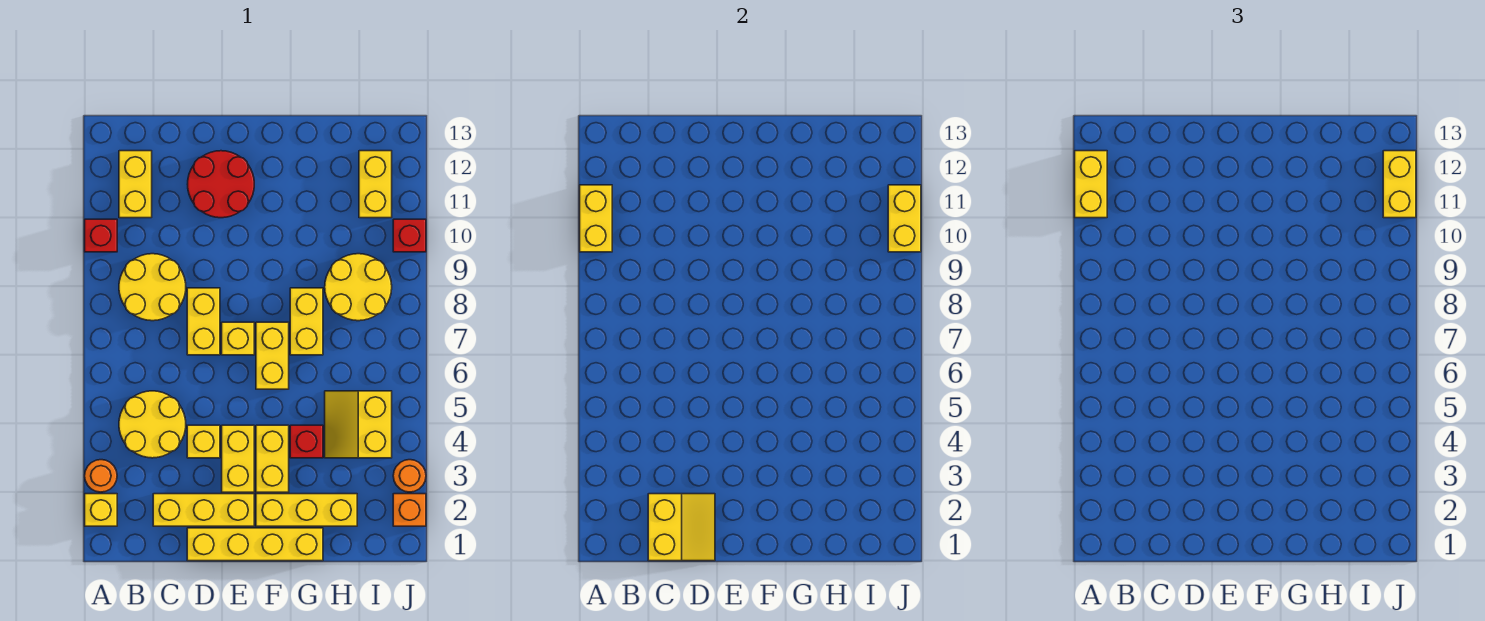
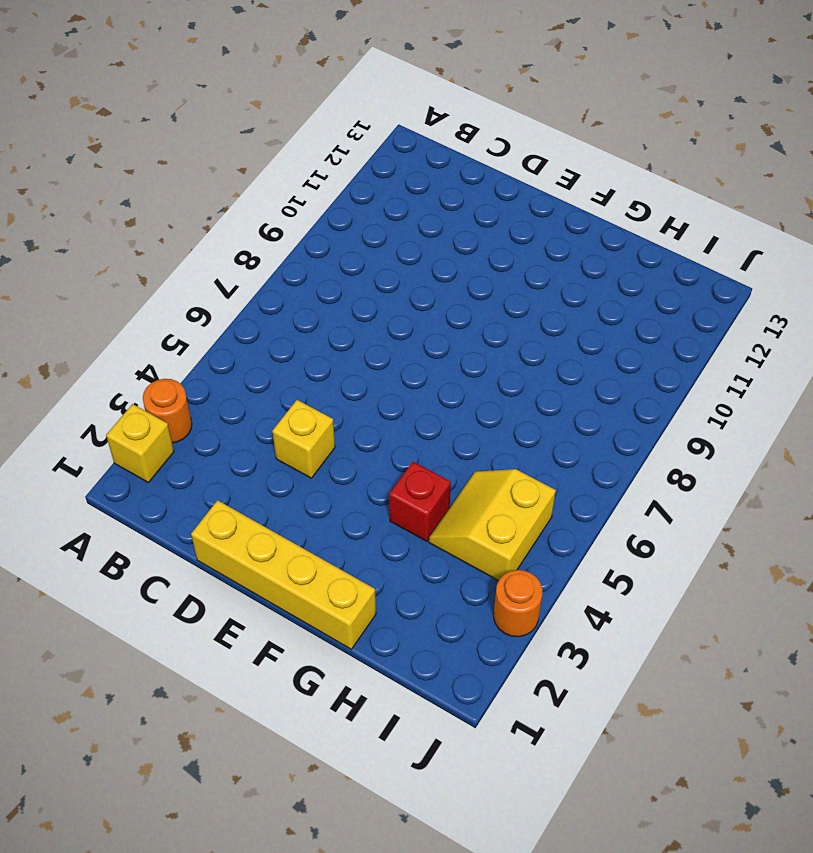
none -> red 1x1 brick [85,219,117,252]
none -> yellow 2x2 round brick [119,391,186,458]
none -> yellow 2x2 round brick [119,254,186,321]

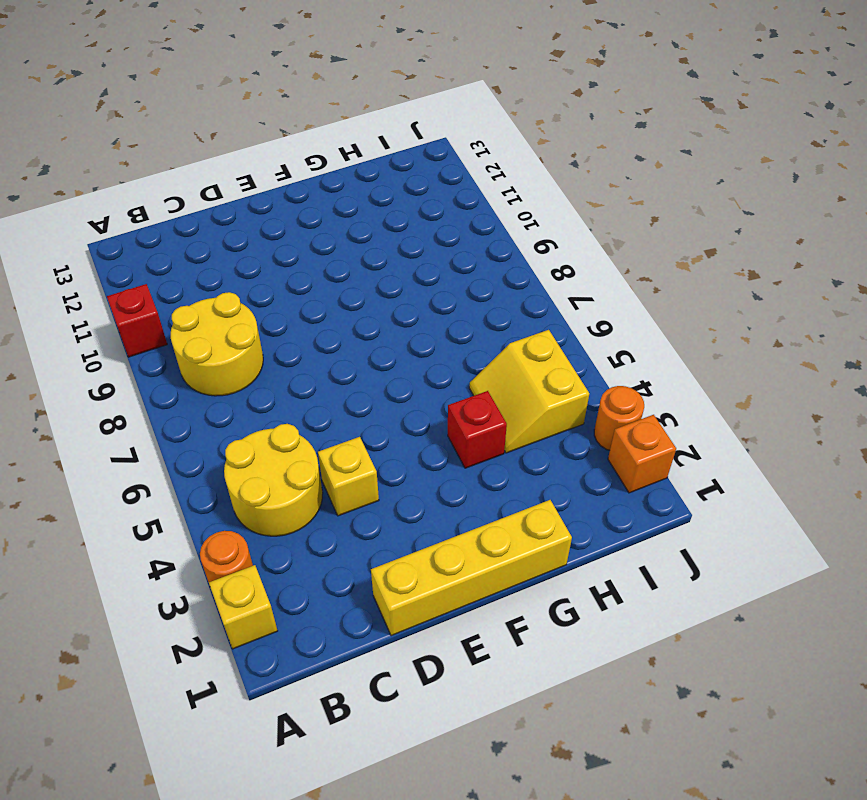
none -> yellow 1x2 brick [119,151,152,218]
none -> yellow 1x3 brick [153,494,254,526]
none -> yellow 1x2 brick [187,288,220,355]

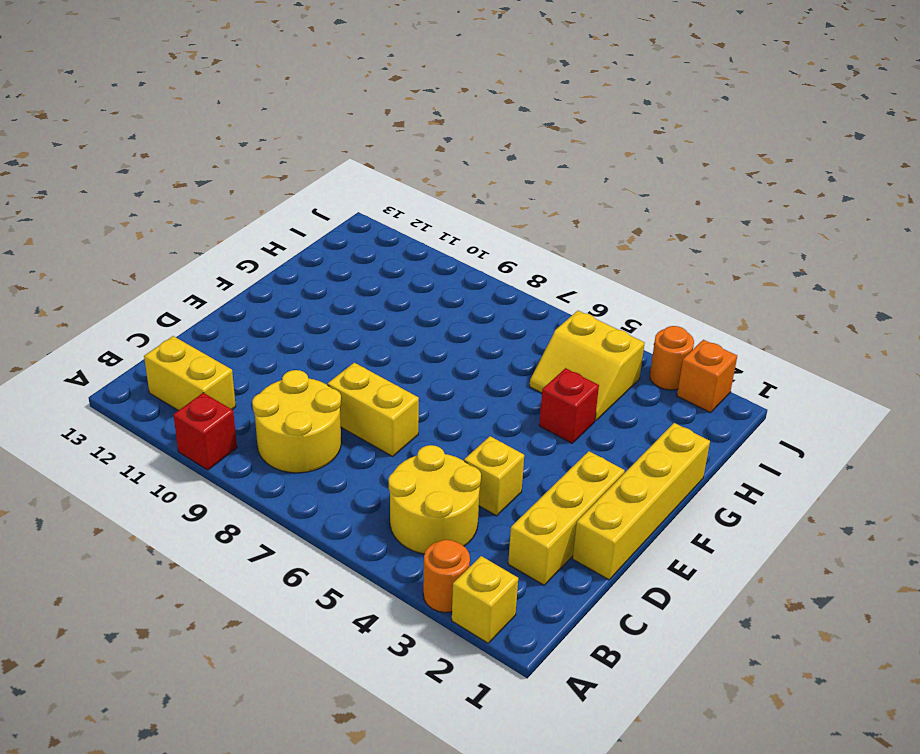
none -> red 2x2 round brick [188,151,254,218]
none -> yellow 1x2 brick [222,425,254,492]
none -> yellow 1x1 brick [222,322,254,355]

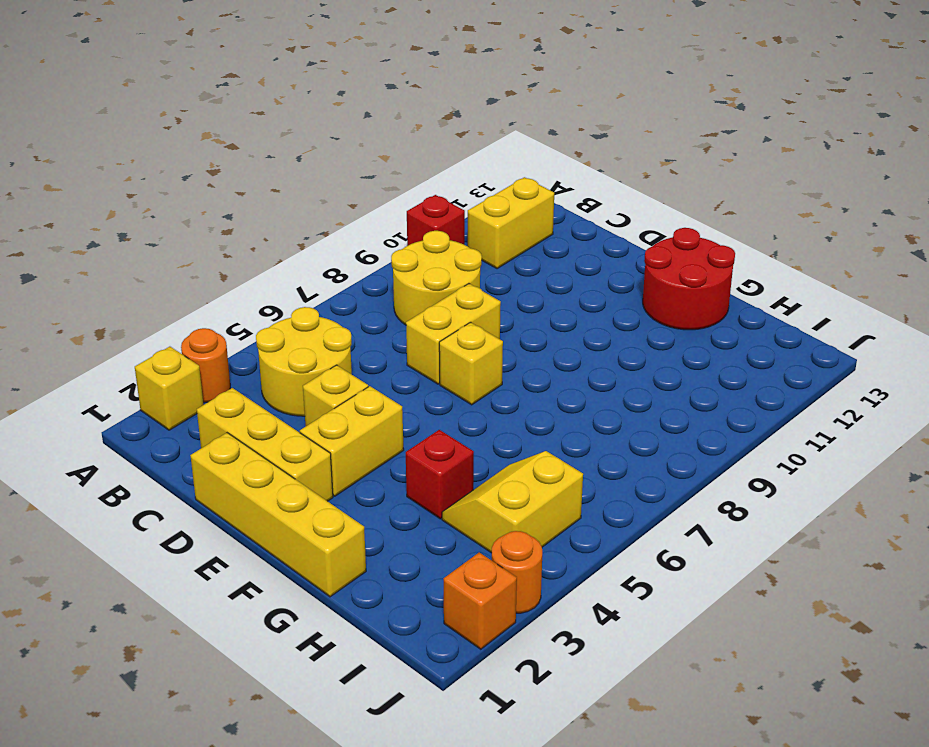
red 2x2 round brick [643,228,735,330] -> red 2x2 round brick moved to [188,151,254,218]
none -> yellow 1x3 brick [256,494,357,526]
none -> yellow 1x2 brick [256,425,289,492]
none -> yellow 1x2 brick [256,322,289,389]

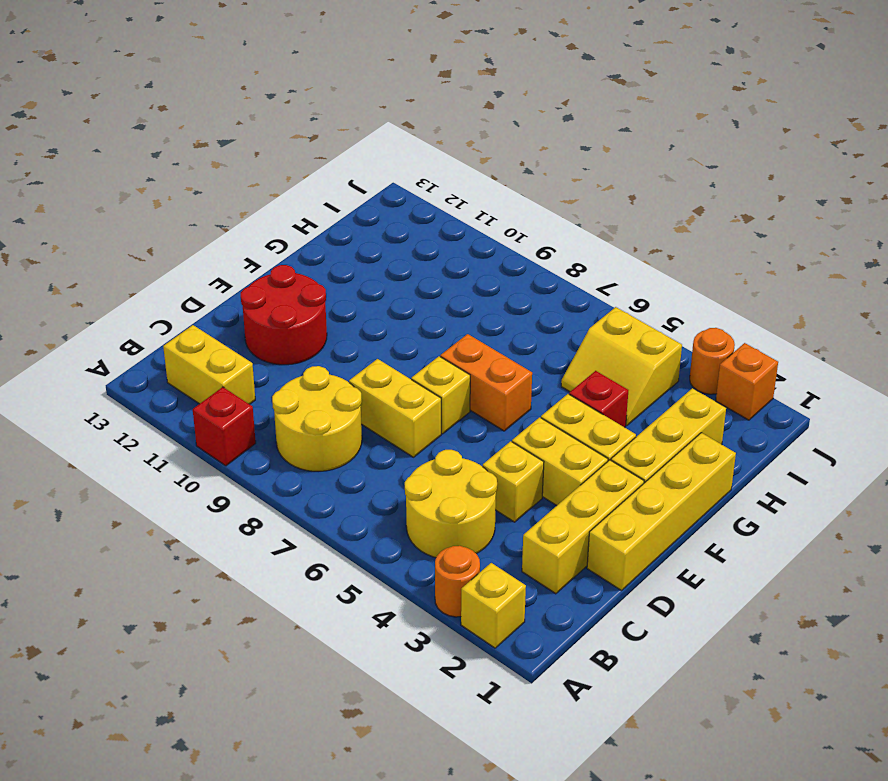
orange 1x2 brick [440,334,532,431] -> yellow 1x2 brick [256,322,289,389]
none -> yellow 1x2 brick [290,288,323,355]
none -> yellow 2x2 round brick [325,254,392,321]
none -> yellow 1x2 brick [359,151,392,218]

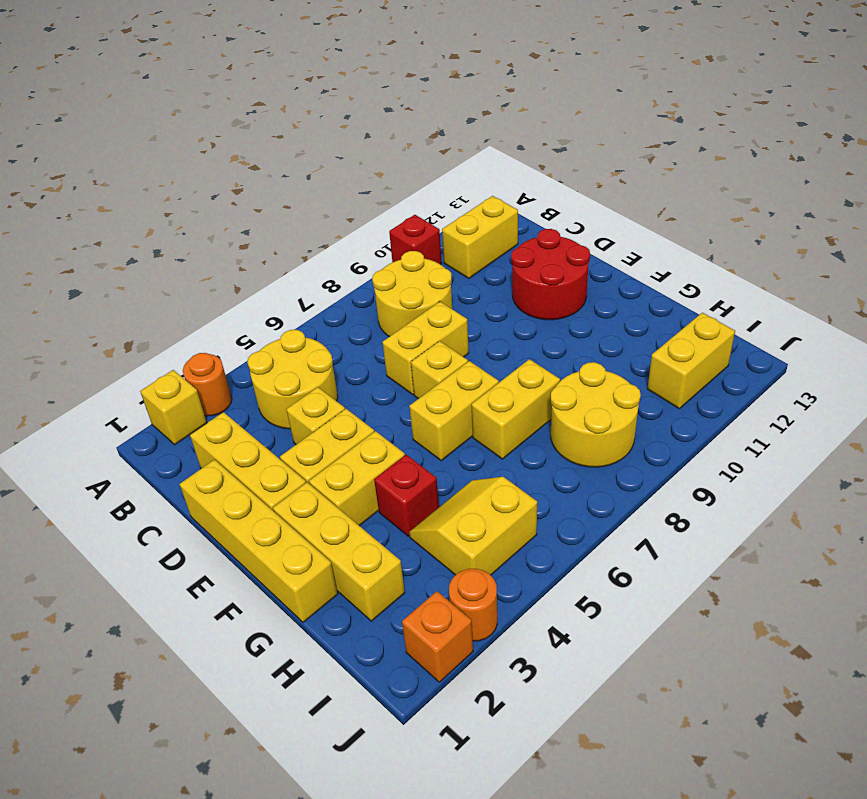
none -> red 1x1 brick [393,219,426,252]
none -> yellow 1x2 brick [580,185,612,252]
none -> yellow 2x2 slope [648,494,715,561]

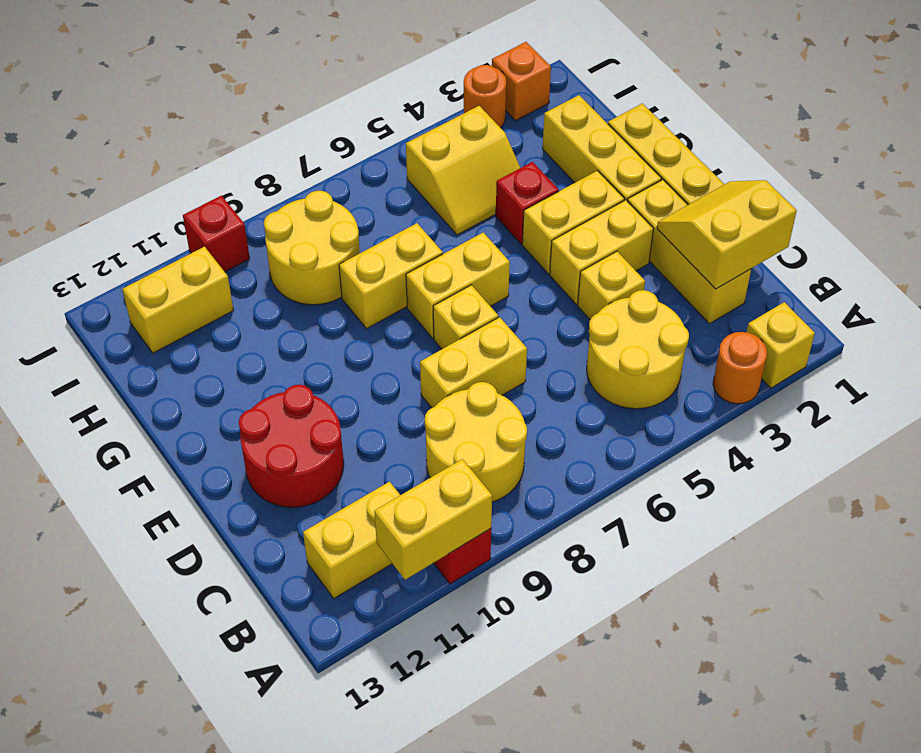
none -> yellow 1x2 brick [888,185,921,252]
none -> yellow 1x2 brick [1075,151,1107,218]
none -> yellow 1x2 brick [1383,151,1416,218]

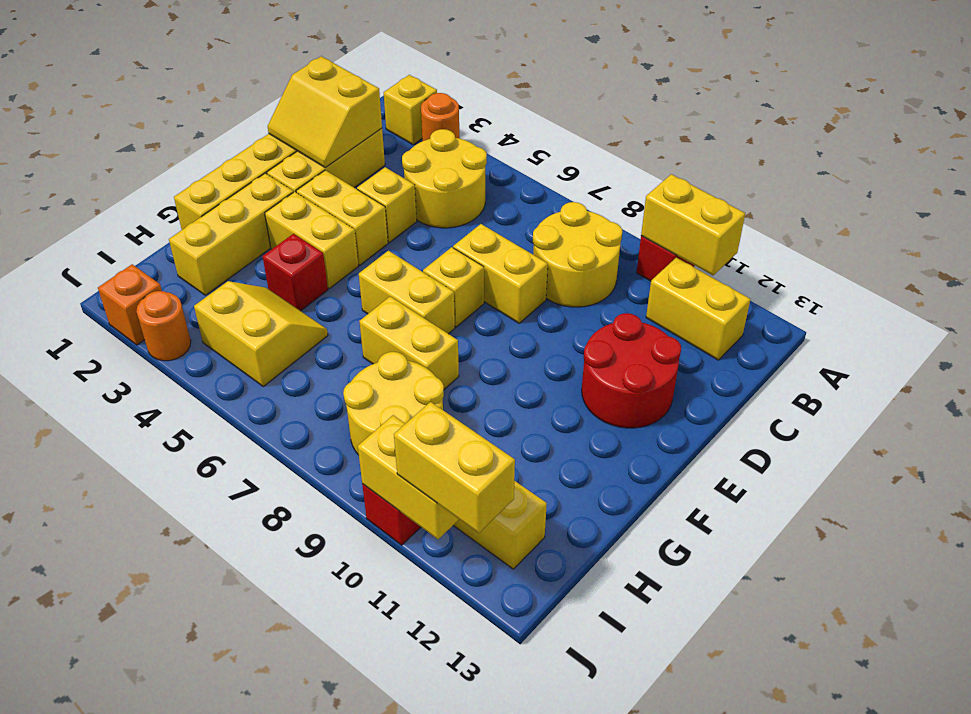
none -> yellow 1x2 brick [1075,151,1107,218]

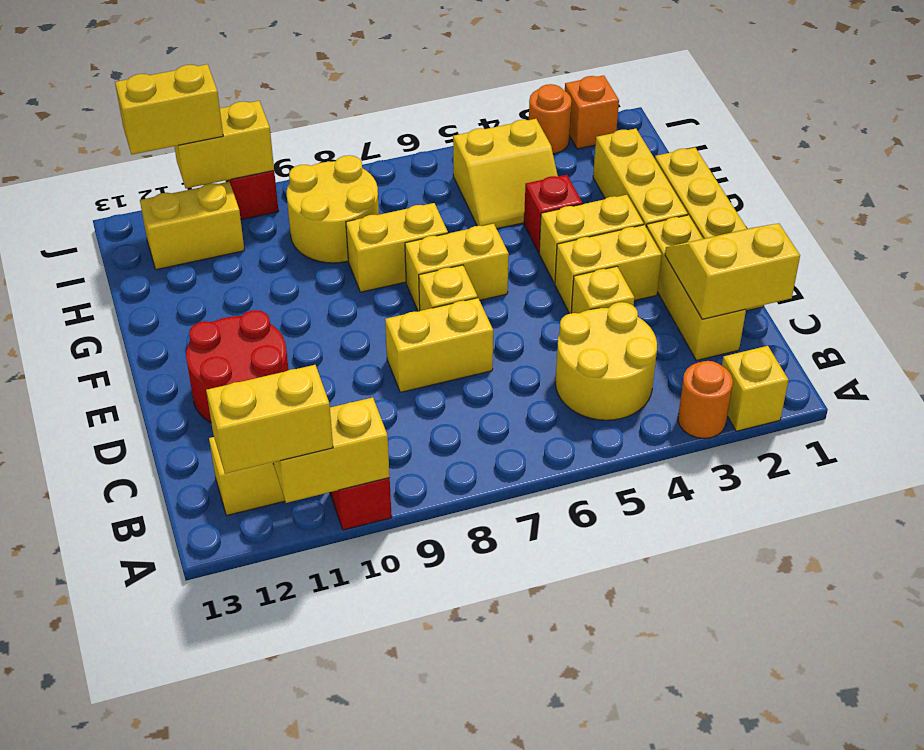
none -> yellow 2x2 round brick [119,254,186,321]

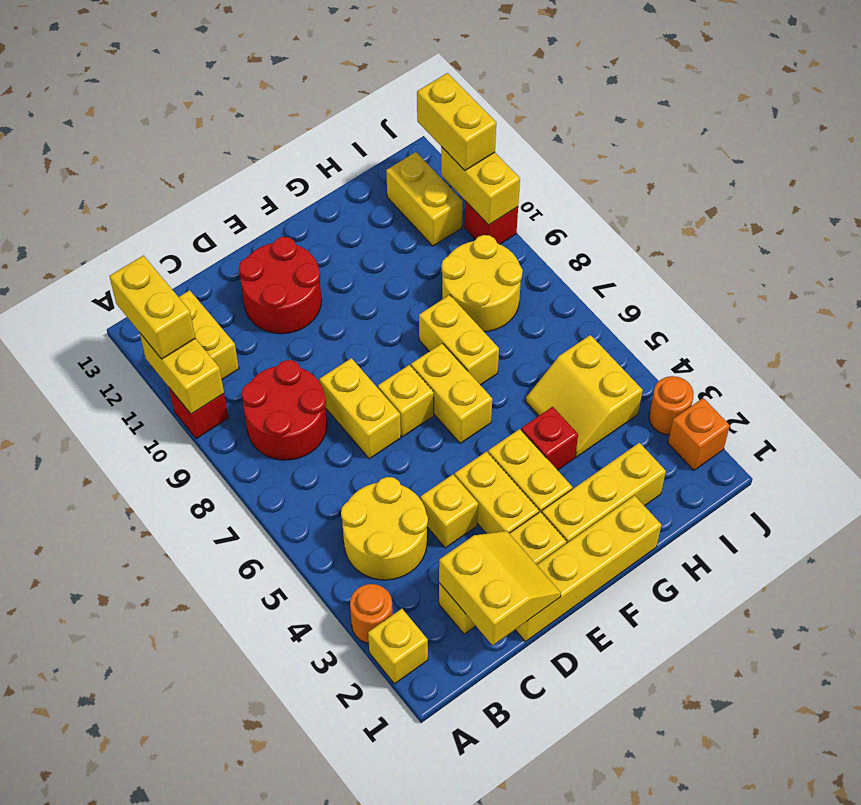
red 2x2 round brick [242,360,327,460] -> yellow 2x2 round brick [119,254,186,321]

